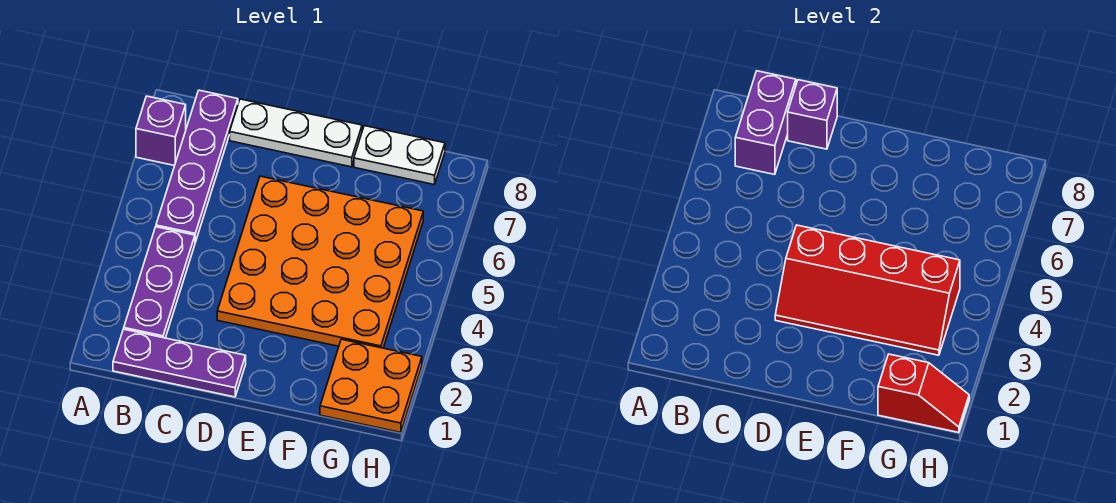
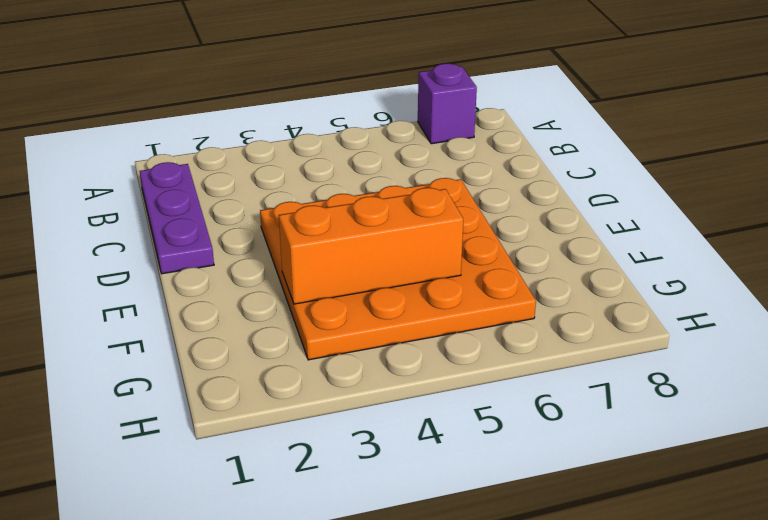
orange 1x3 brick [279,188,463,304] -> red 2x4 slope [775,225,960,355]
none -> purple 1x3 plate [124,227,195,338]
none -> purple 1x4 plate [156,90,238,242]
none -> white 1x3 plate [230,99,362,167]

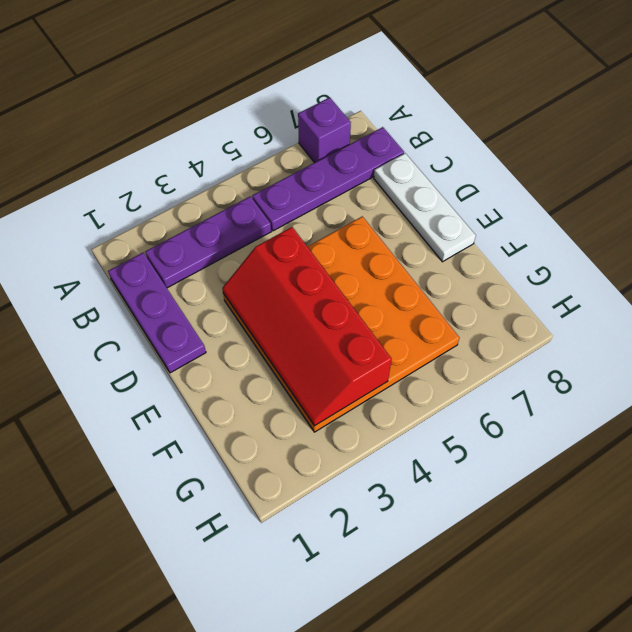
none -> white 1x2 plate [354,126,445,185]
none -> orange 2x2 plate [320,339,422,432]
none -> purple 1x2 brick [735,71,796,175]

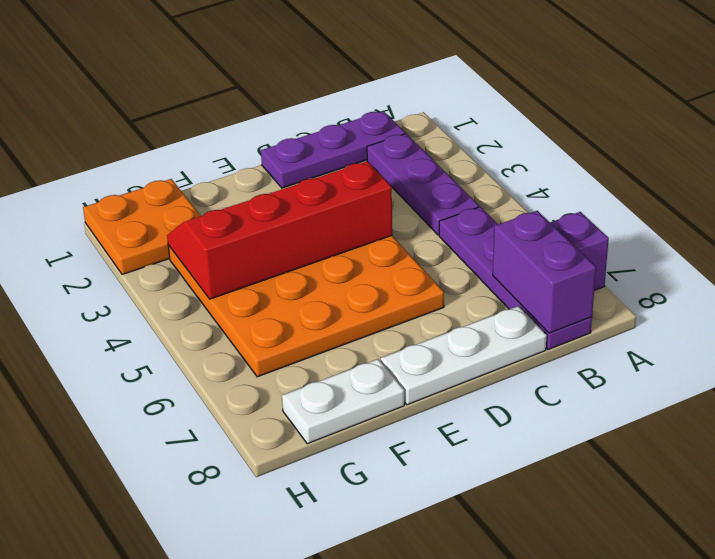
none -> purple 1x1 brick [788,80,837,149]
none -> red 1x2 slope [878,354,969,432]

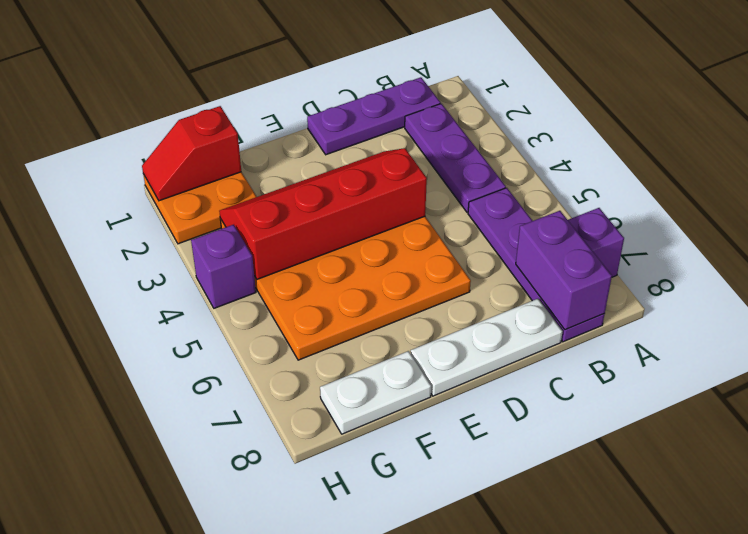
purple 1x1 brick [191,225,256,308] -> purple 1x1 brick moved to [788,80,837,149]

